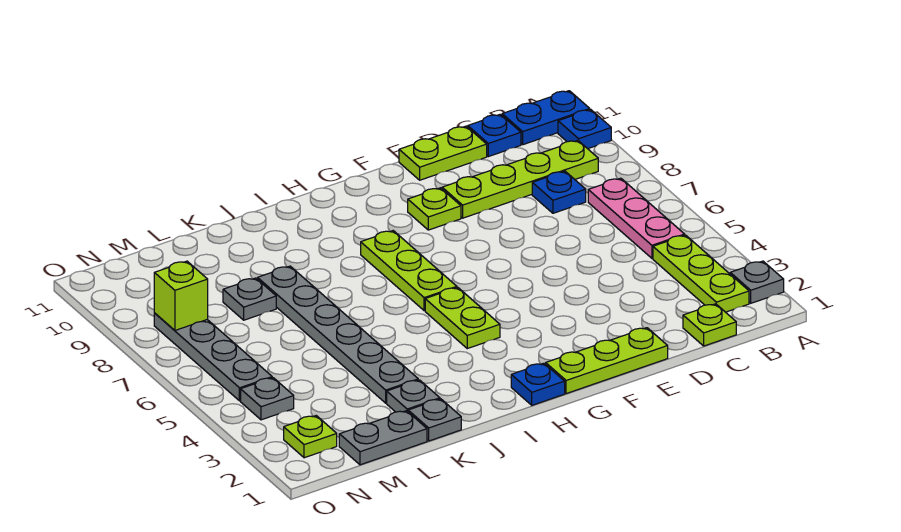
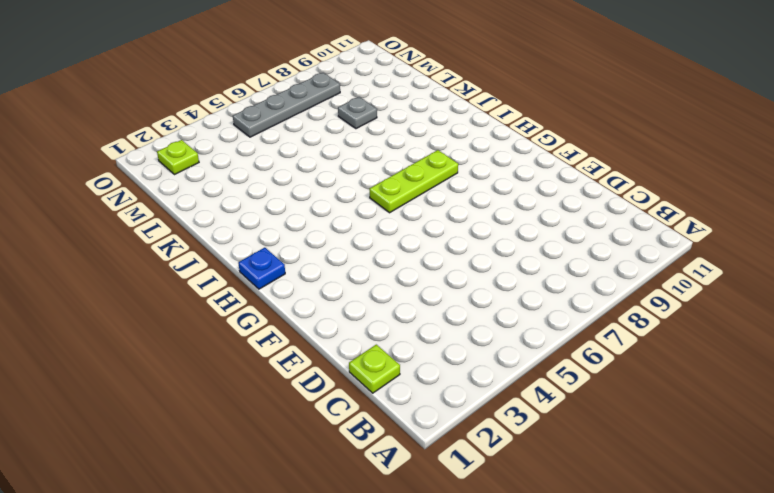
none -> grey 1x1 plate [730,261,784,303]
none -> blue 1x1 plate [558,110,611,149]
none -> blue 1x2 plate [502,91,590,145]

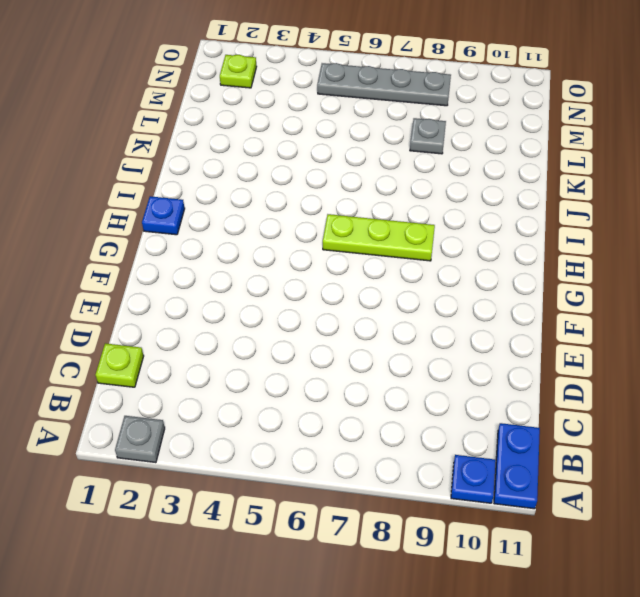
none -> lime 1x3 plate [653,235,749,312]
none -> pink 1x3 plate [588,178,685,258]
none -> lime 1x4 plate [442,140,598,218]

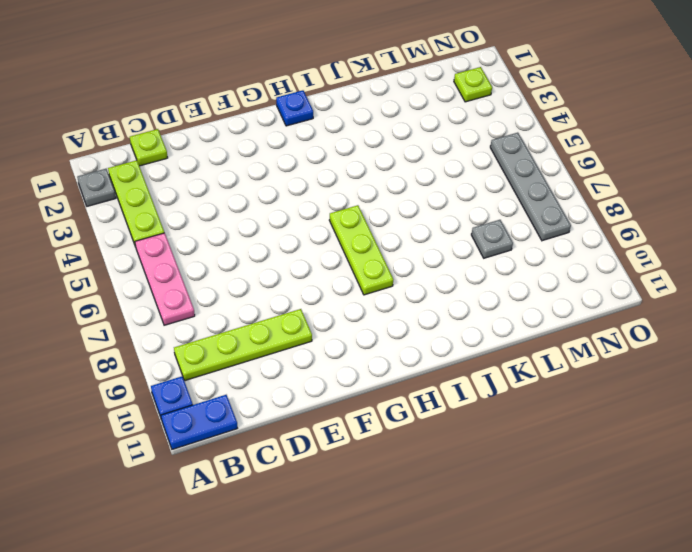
none -> blue 1x1 plate [532,171,586,213]
none -> blue 1x1 plate [468,114,521,157]
none -> lime 1x2 plate [399,126,487,180]

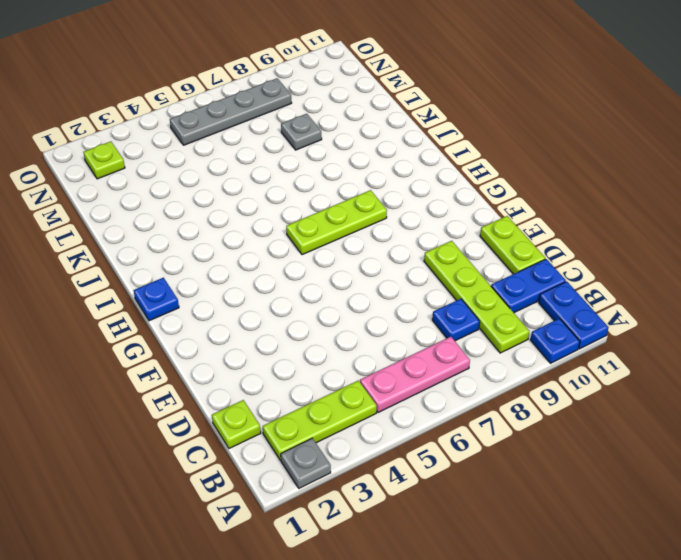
blue 1x2 plate [491,259,566,313] -> blue 1x1 plate [468,114,521,157]
none -> lime 1x3 plate [546,328,668,394]
none -> lime 1x1 plate [408,188,461,230]
none -> lime 1x2 plate [425,287,500,349]

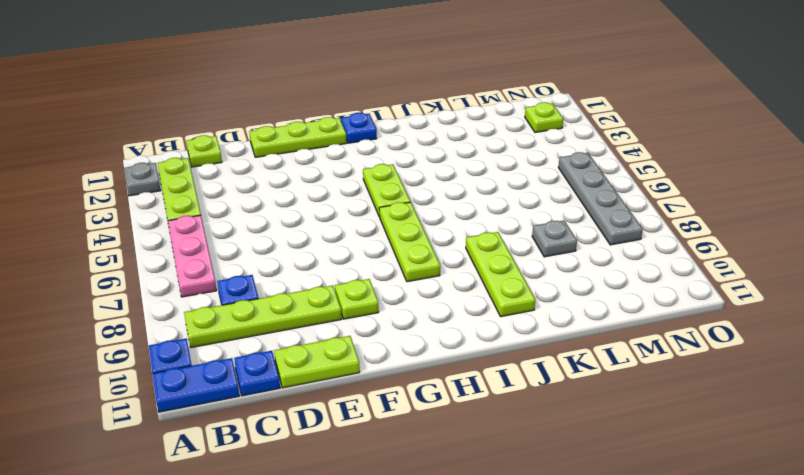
lime 1x3 plate [466,232,535,317] -> none
none -> grey 1x1 plate [408,399,461,441]
none -> grey 1x1 plate [387,380,440,412]
none -> grey 1x6 plate [258,266,418,403]

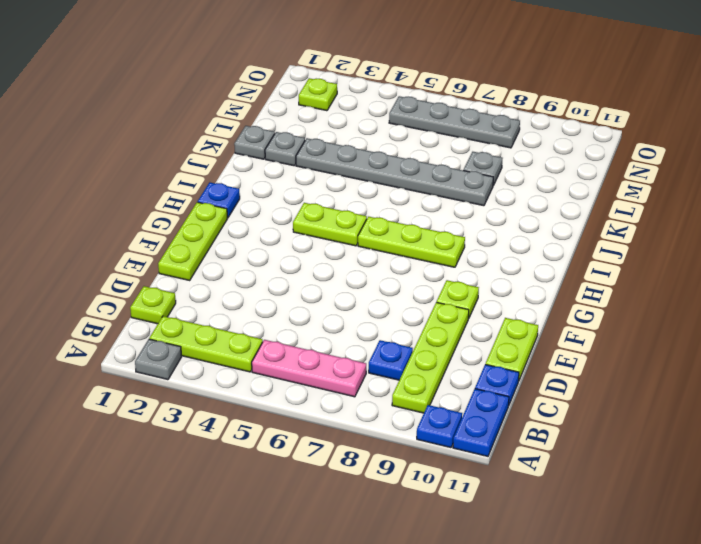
none -> grey 1x2 plate [339,411,427,465]
none -> grey 1x1 plate [241,378,294,420]
none -> lime 1x1 brick [154,261,208,330]

